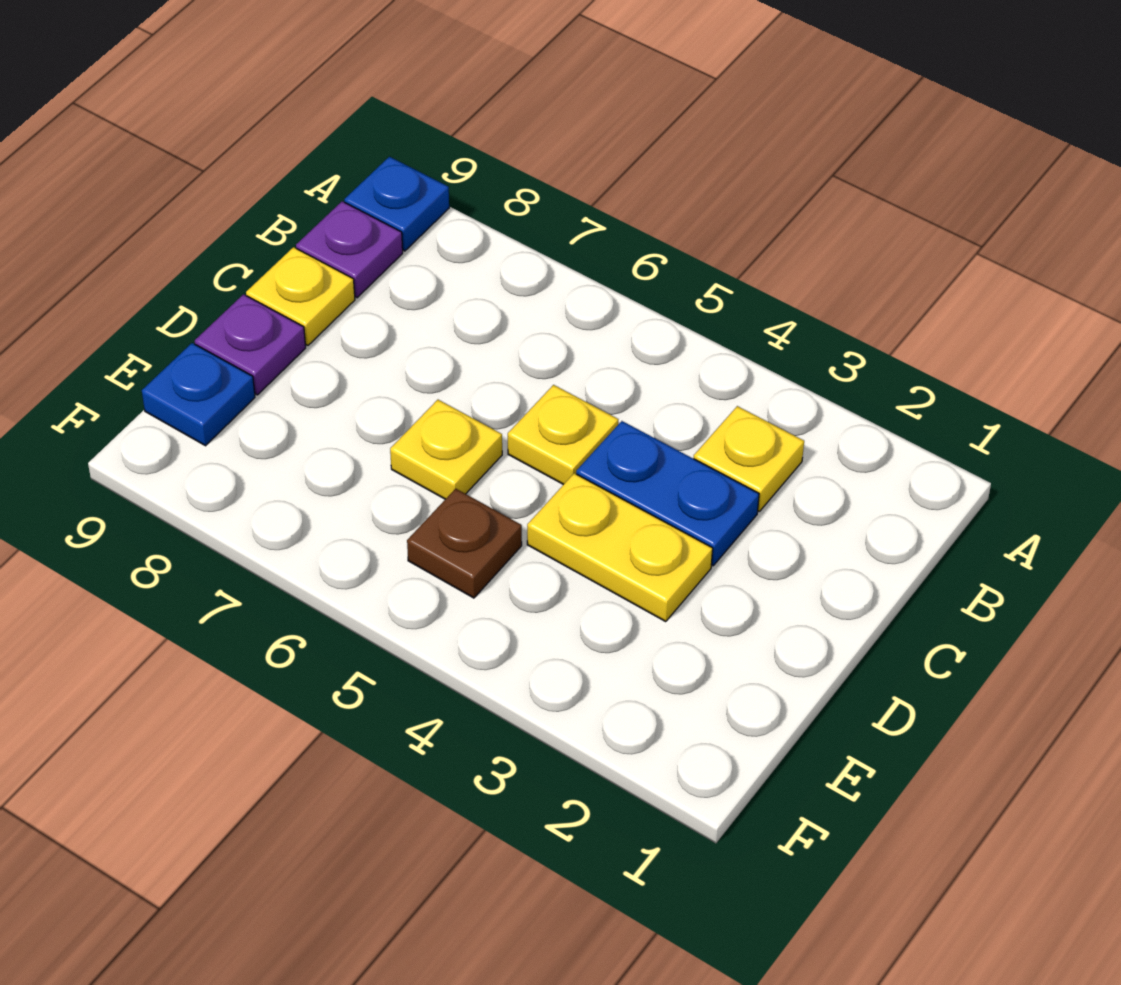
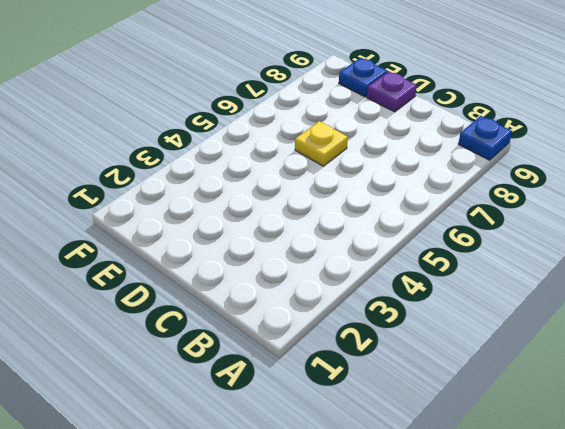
none -> yellow 1x1 plate [694,406,804,511]
none -> purple 1x1 plate [296,201,403,298]

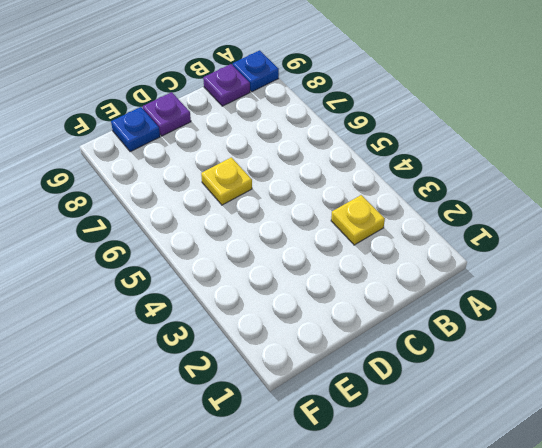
none -> blue 1x2 plate [576,421,759,566]
none -> yellow 1x1 plate [508,385,619,485]

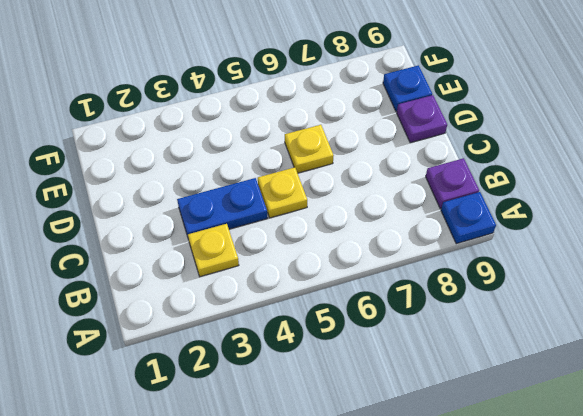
none -> yellow 1x1 plate [246,247,355,345]
none -> yellow 1x2 plate [527,473,713,622]

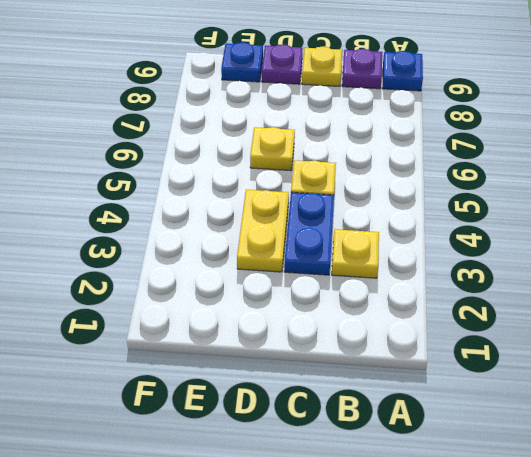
none -> brown 1x1 plate [407,489,522,598]

